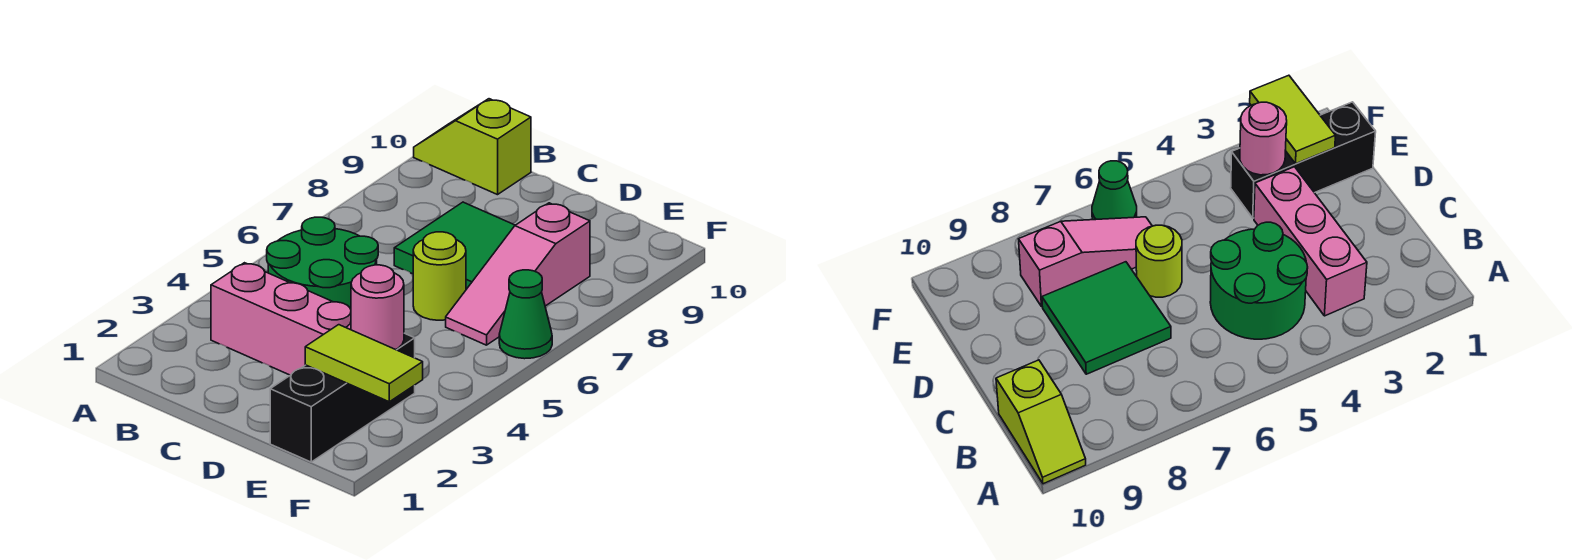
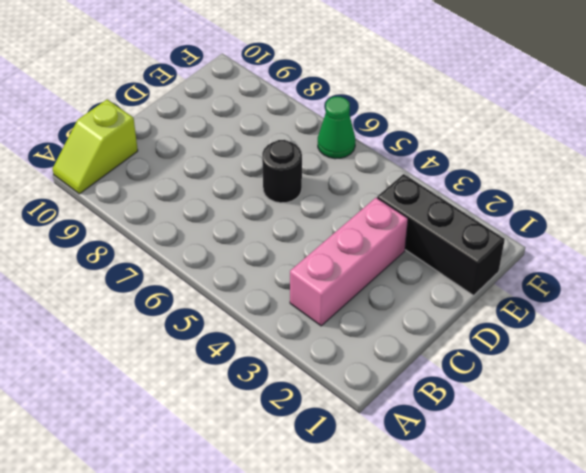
black 1x1 round brick [262,140,302,203] -> lime 1x1 round brick [413,232,466,320]
none -> green 2x2 round brick [267,217,378,309]
none -> green 2x2 tile [394,202,515,289]

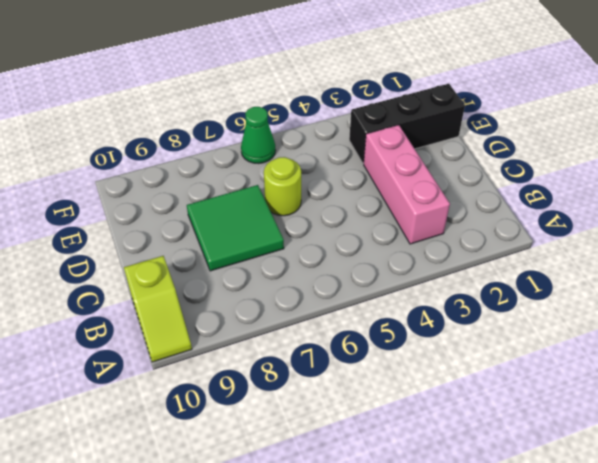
none -> green 2x2 round brick [267,217,378,309]
none -> pink 1x3 slope [446,203,590,345]

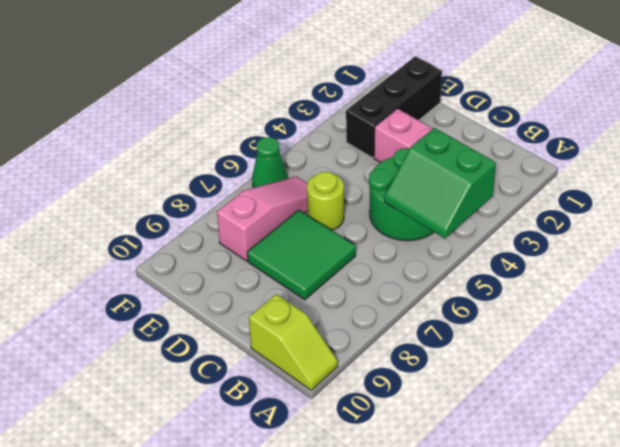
green 2x2 slope [384,128,496,239] -> none
none -> lime 1x2 tile [305,325,423,402]
none -> pink 1x1 round brick [351,265,404,350]

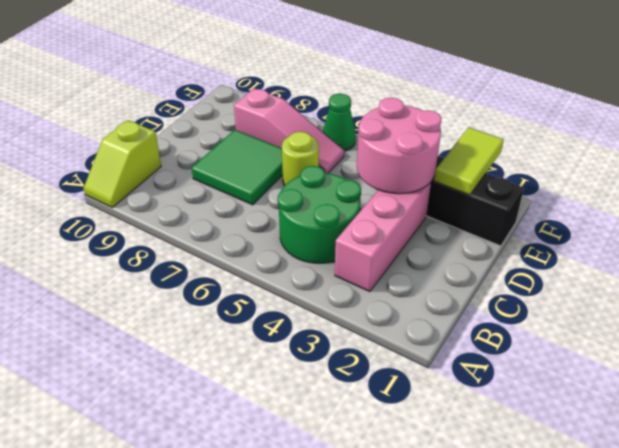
pink 2x2 round brick [357,98,441,194] -> pink 1x1 round brick [351,265,404,350]

